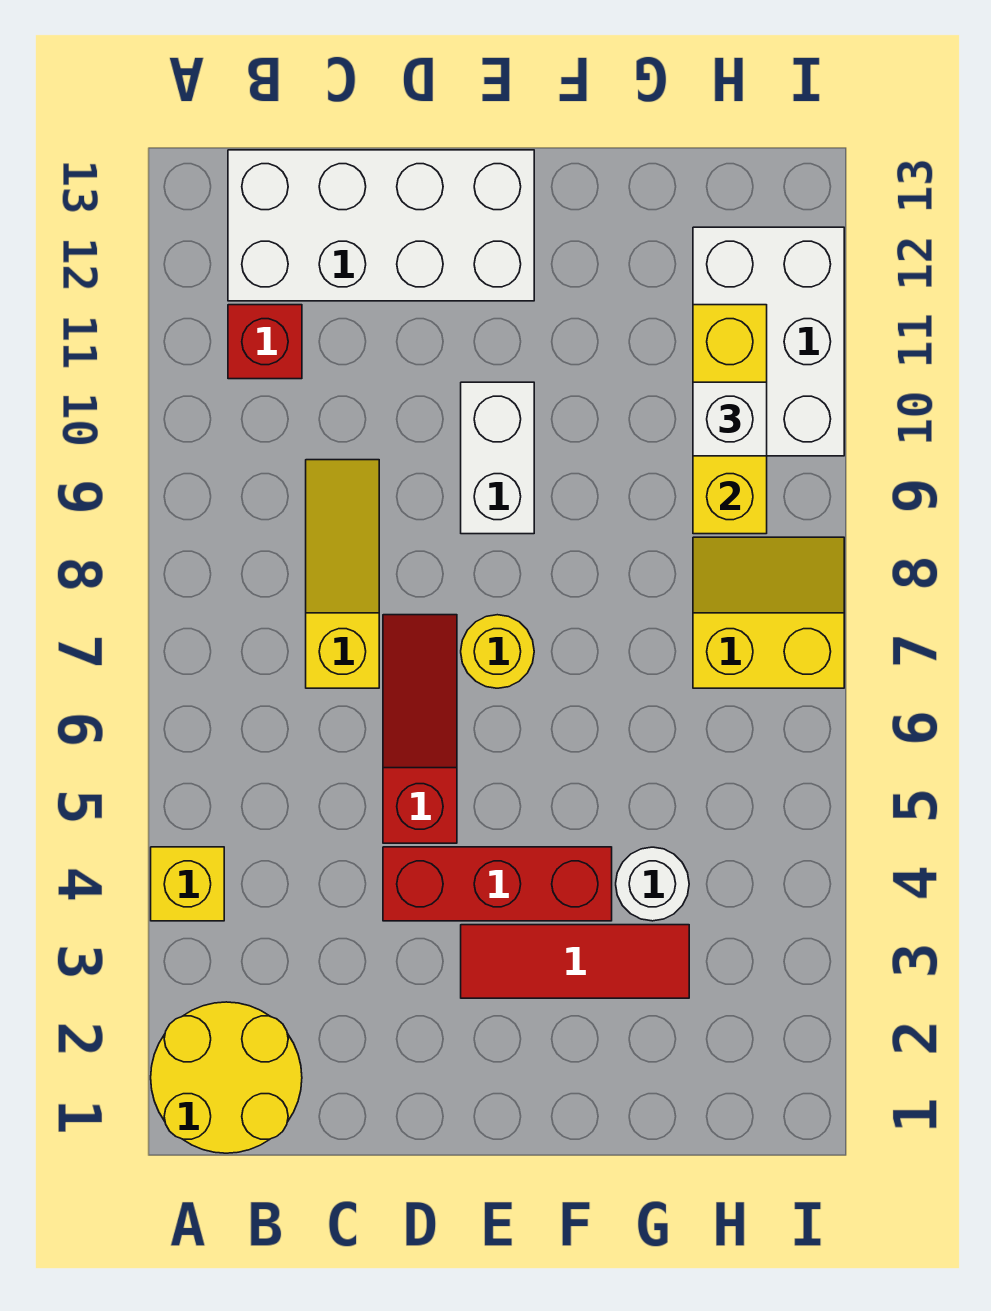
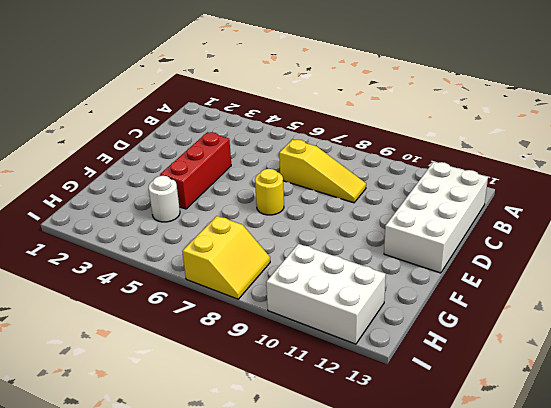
none -> yellow 2x2 round brick [151,1002,302,1153]
none -> yellow 1x1 brick [151,847,224,921]
none -> red 1x1 brick [228,305,302,379]

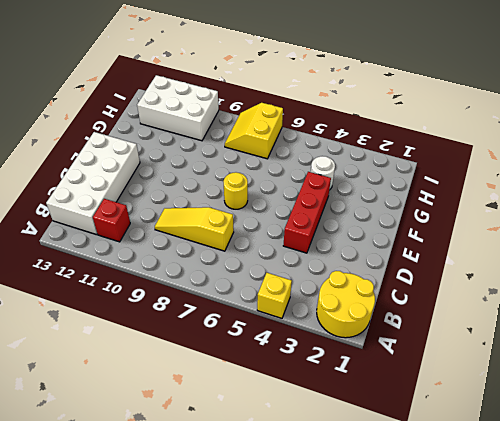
none -> red 1x3 slope [383,615,457,843]
none -> red 1x3 tile [461,925,689,998]
none -> white 1x2 brick [461,382,534,534]

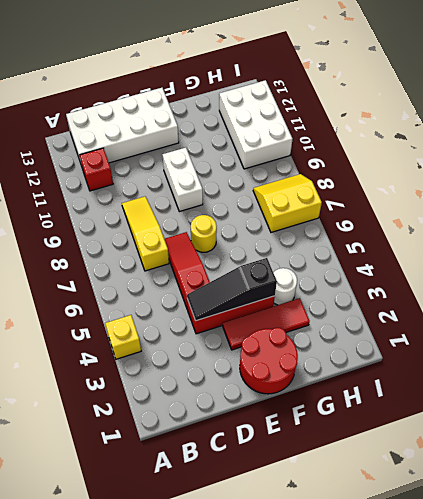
black 1x3 slope [187,258,277,321] -> none
red 2x2 round brick [240,328,298,394] -> none
none -> yellow 2x2 round brick [151,1002,302,1153]
none -> yellow 1x3 brick [693,305,767,534]
none -> white 1x1 brick [693,382,767,456]

